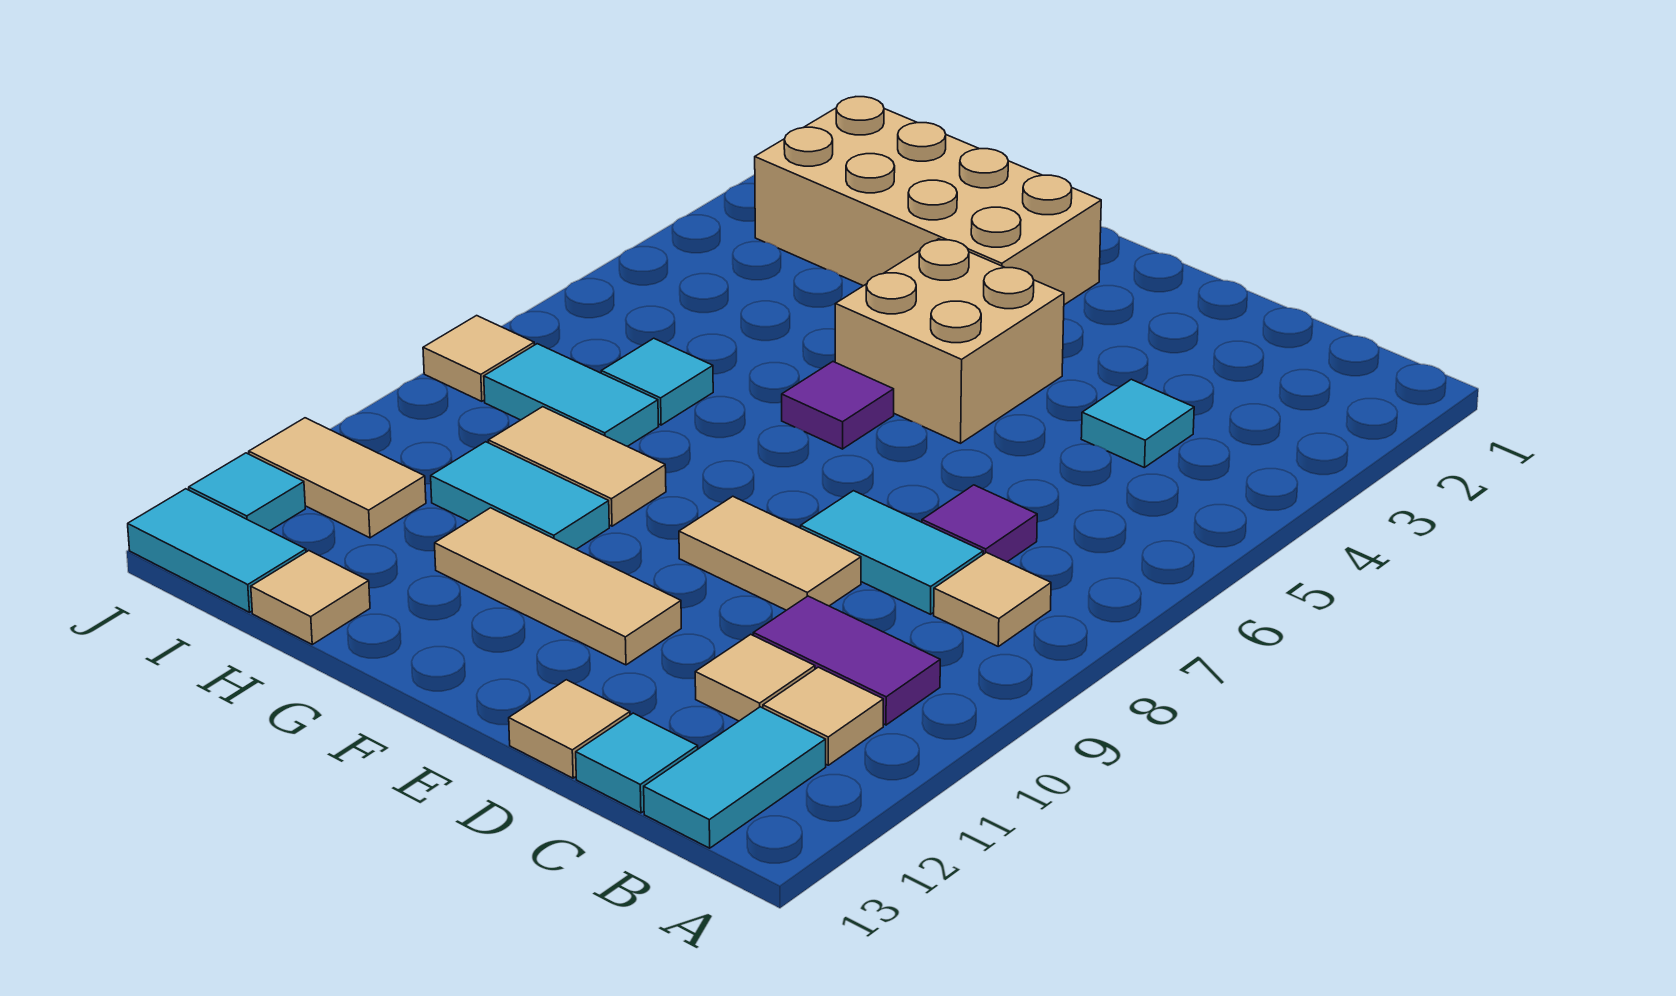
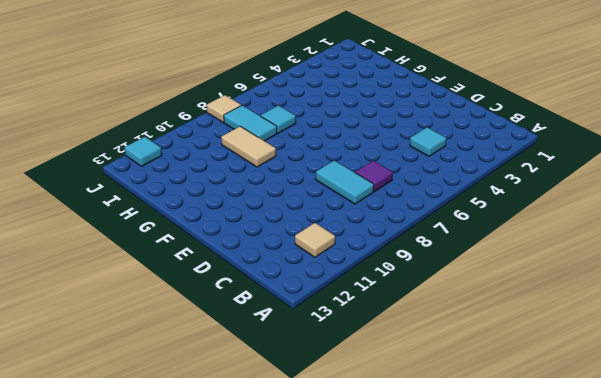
none -> tan 1x1 tile [934,553,1051,646]
none -> purple 1x2 tile [753,596,940,725]
none -> cyan 1x2 tile [644,707,826,848]

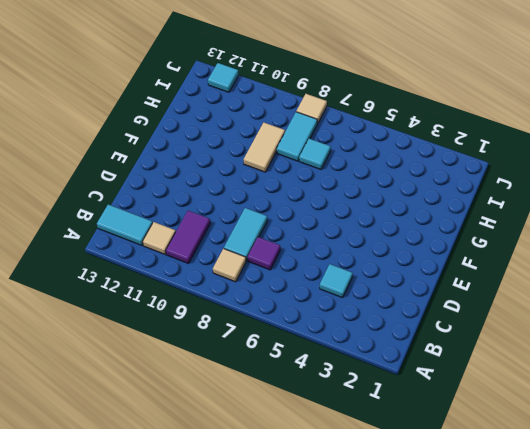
none -> tan 1x1 tile [695,634,815,721]
none -> cyan 1x1 tile [576,713,698,813]
none -> tan 1x2 tile [679,496,861,610]

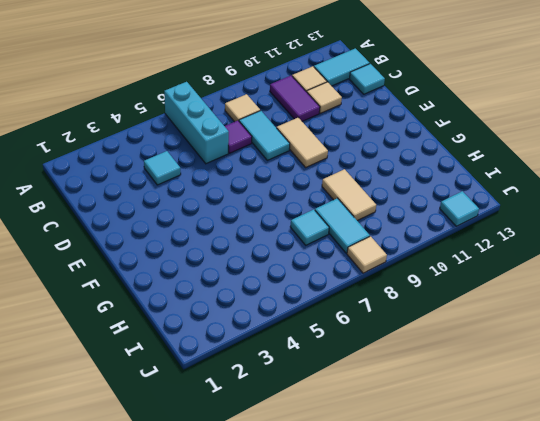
cyan 1x3 brick [164,82,229,164] -> none
none -> tan 1x1 tile [509,680,630,778]
none -> tan 2x2 brick [835,239,1064,443]
none -> tan 1x3 tile [435,508,681,665]

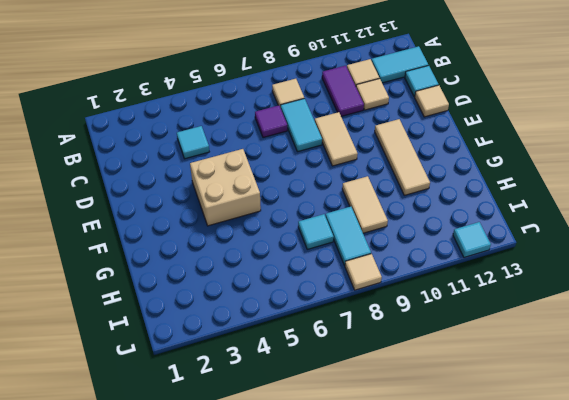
none -> tan 2x4 brick [755,97,1101,305]
none -> purple 1x1 tile [782,362,894,449]
none -> cyan 1x2 tile [431,442,609,549]

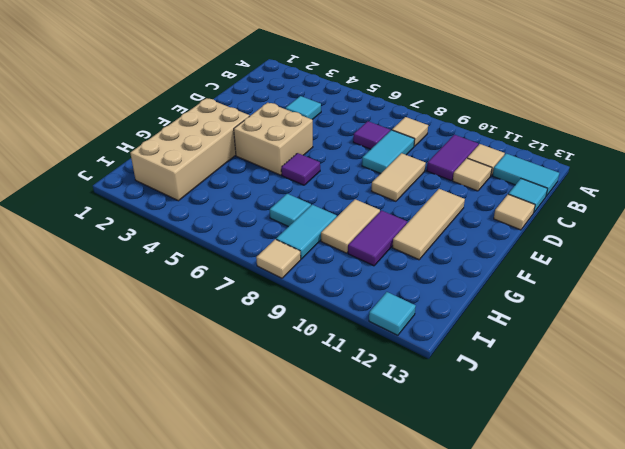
purple 1x2 tile [348,210,407,266] -> cyan 1x2 tile [431,442,609,549]
none -> tan 1x1 tile [251,551,370,644]
none -> tan 1x2 tile [249,418,426,538]
none -> cyan 1x2 tile [128,489,306,612]

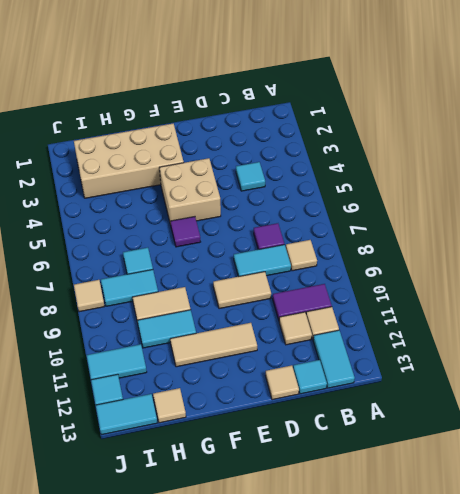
cyan 1x2 tile [87,344,147,380] -> tan 1x2 tile [249,418,426,538]

